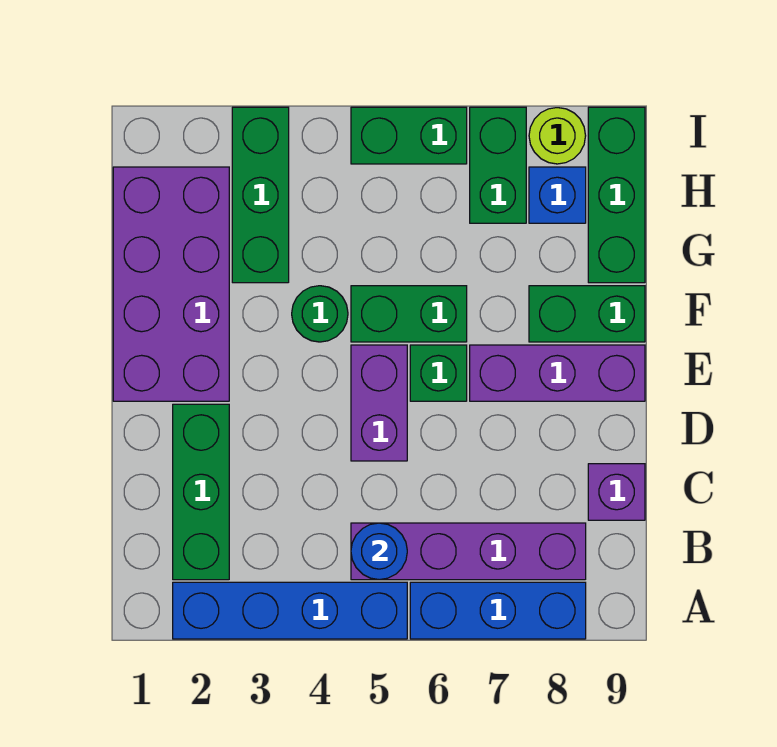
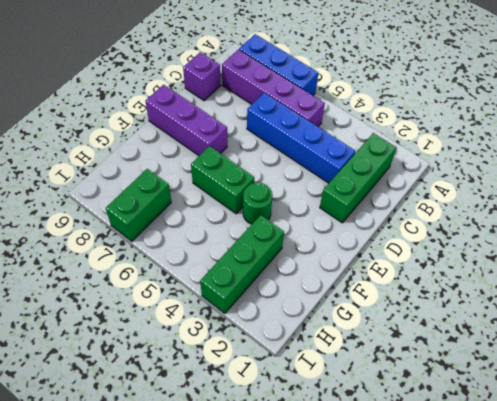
blue 1x4 brick [247,93,356,183] -> blue 1x4 brick moved to [173,582,407,639]
none -> purple 1x2 brick [351,345,407,461]
none -> purple 2x4 brick [113,167,229,401]
none -> green 1x1 brick [410,345,467,401]

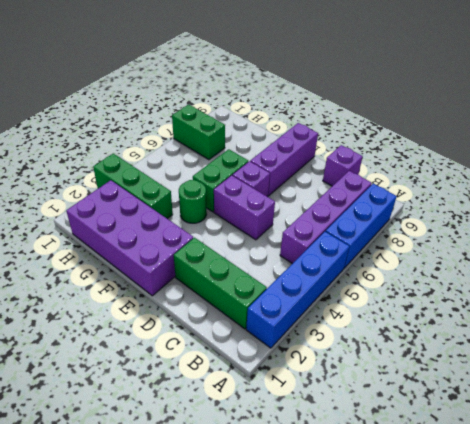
purple 1x1 brick [233,161,270,197] -> green 1x1 brick [410,345,467,401]
none -> green 1x2 brick [529,286,645,342]
none -> green 1x3 brick [588,107,645,283]
none -> blue 1x1 brick [529,167,586,223]

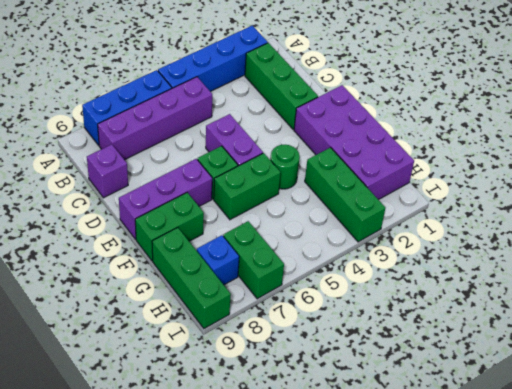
none -> green 1x2 brick [351,107,467,164]
none -> lime 1x1 round brick [529,108,586,164]
none -> blue 1x1 round brick [351,523,407,580]

